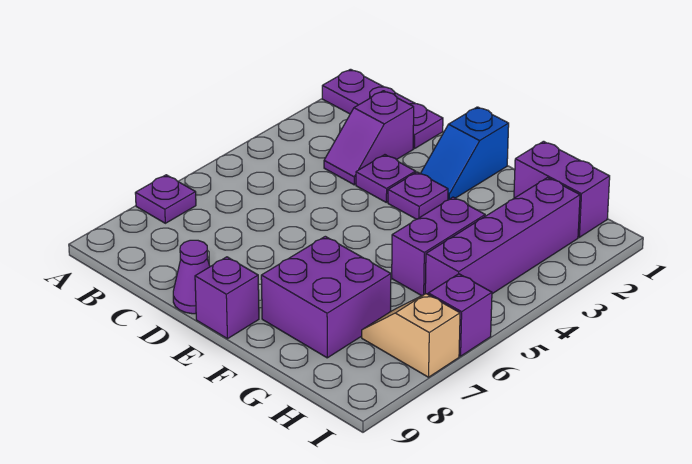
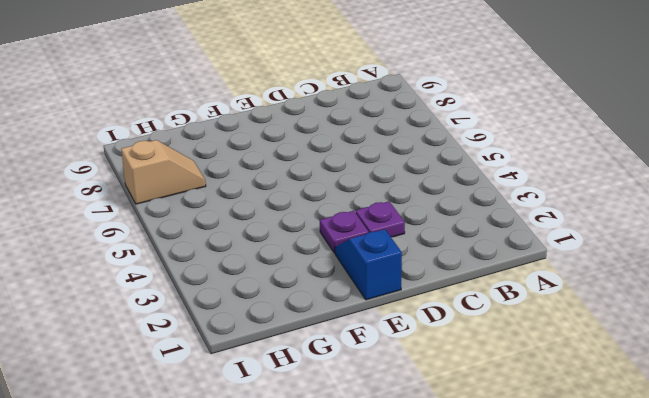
none -> purple 1x3 plate [322,69,443,149]
none -> purple 1x1 plate [135,175,196,223]
none -> purple 1x2 slope [324,91,414,185]

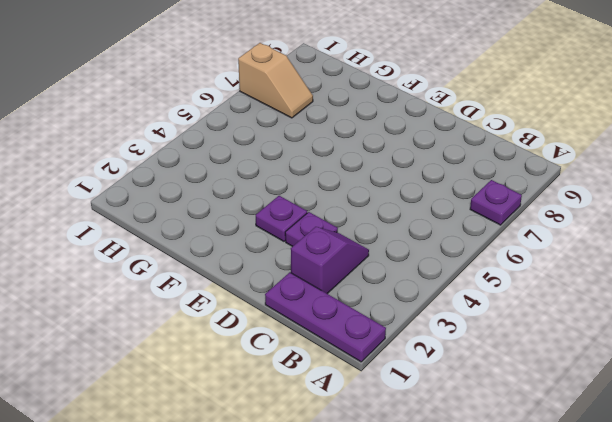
none -> purple 1x1 cone [173,240,210,314]
none -> blue 1x2 slope [420,107,509,200]
none -> purple 1x1 brick [195,257,259,339]

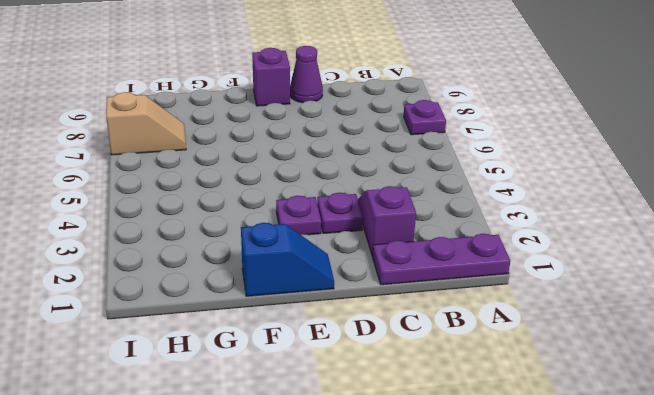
blue 1x2 slope [241,223,334,296] -> blue 1x2 slope turned to [420,107,509,200]
none -> purple 2x2 brick [261,236,391,358]
none -> purple 1x2 brick [514,141,610,237]
none -> purple 1x2 brick [392,197,485,296]

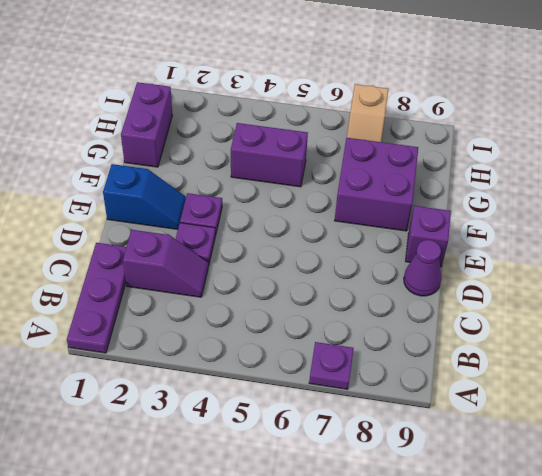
none -> purple 1x4 brick [425,178,580,294]
none -> purple 1x1 brick [428,274,492,356]

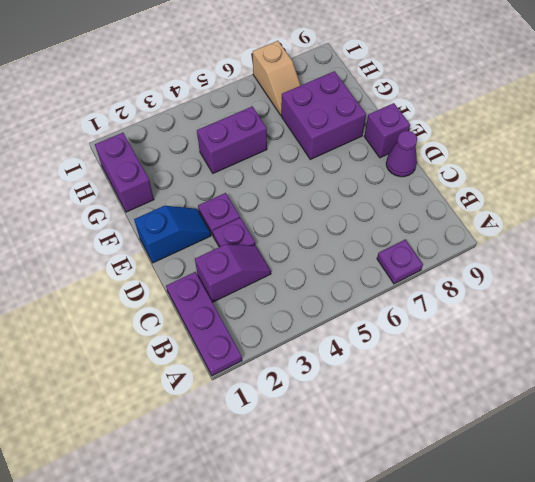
none -> purple 1x4 brick [425,178,580,294]
none -> purple 1x1 brick [428,274,492,356]

